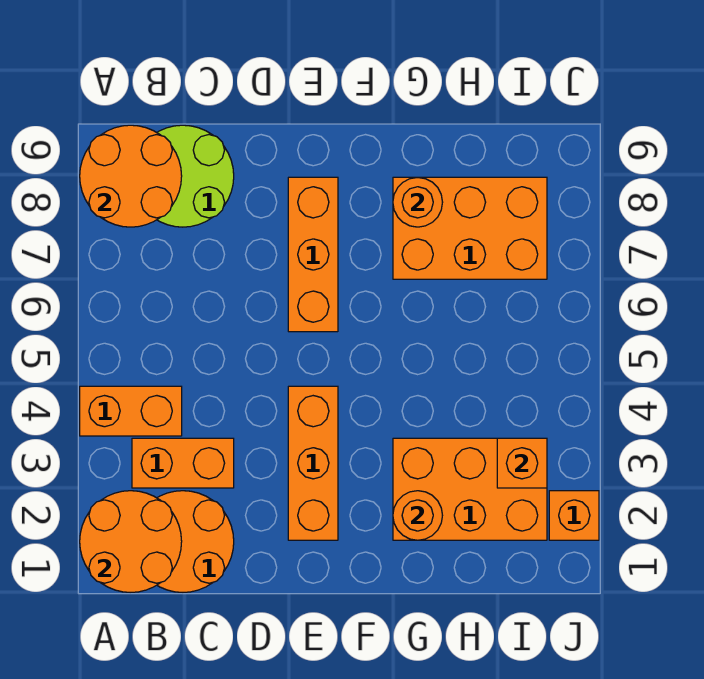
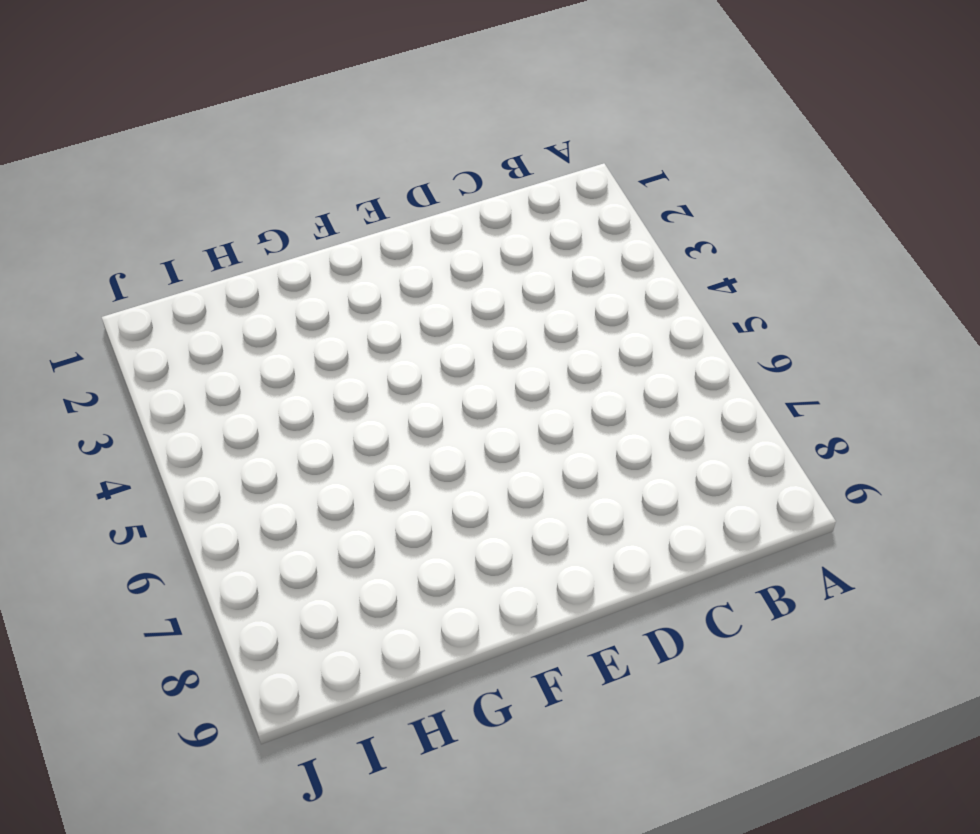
none -> orange 1x2 brick [80,386,182,436]
none -> orange 2x2 round brick [157,491,234,593]
none -> orange 1x2 brick [132,438,234,488]

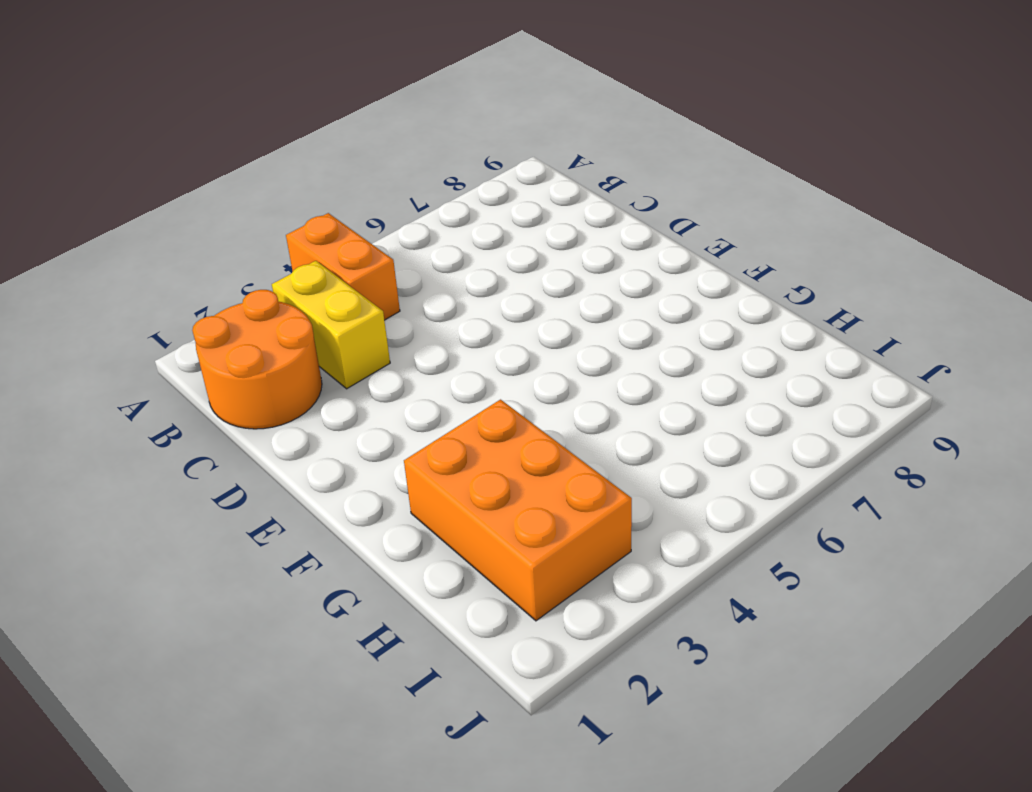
yellow 1x2 brick [272,261,390,389] -> orange 1x2 brick [132,438,234,488]
none -> lime 2x2 round brick [157,125,234,227]
none -> orange 1x3 brick [288,386,338,540]
none -> orange 1x3 brick [288,177,338,332]

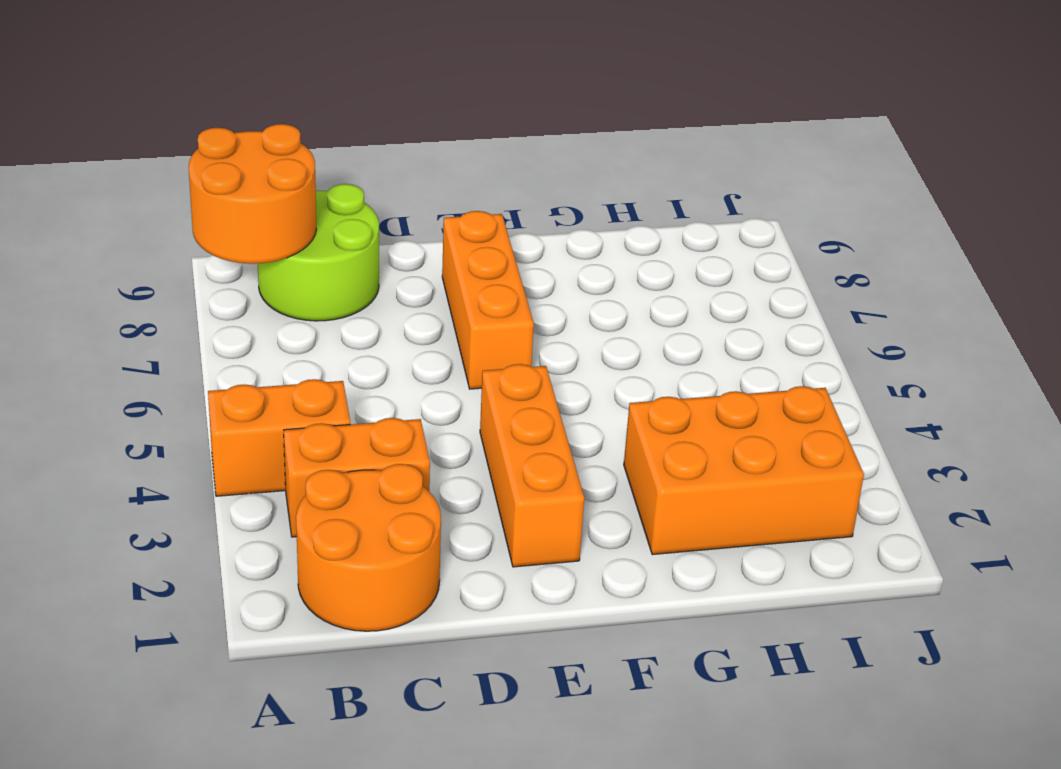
none -> orange 2x3 brick [393,177,547,279]
none -> orange 1x1 brick [549,491,599,540]
none -> orange 2x2 round brick [80,491,182,593]

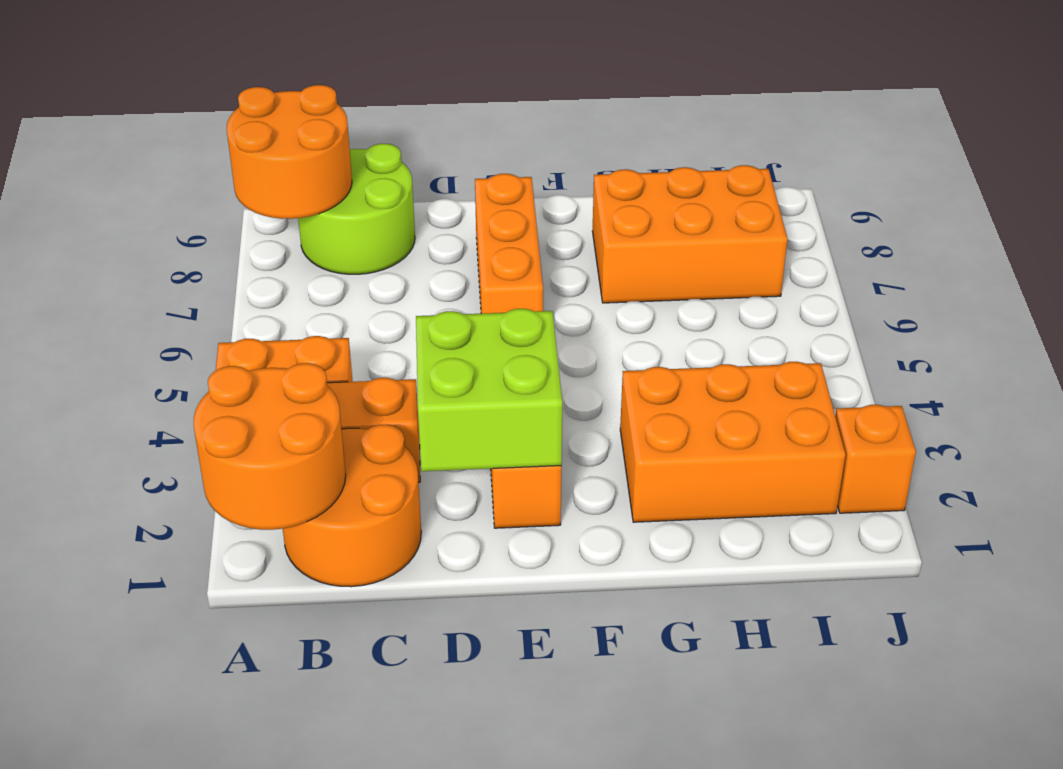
lime 2x2 brick [416,309,562,471] -> none
none -> orange 1x1 round brick [393,491,442,540]
none -> orange 1x1 round brick [393,178,443,227]
none -> orange 1x1 brick [497,438,547,488]

